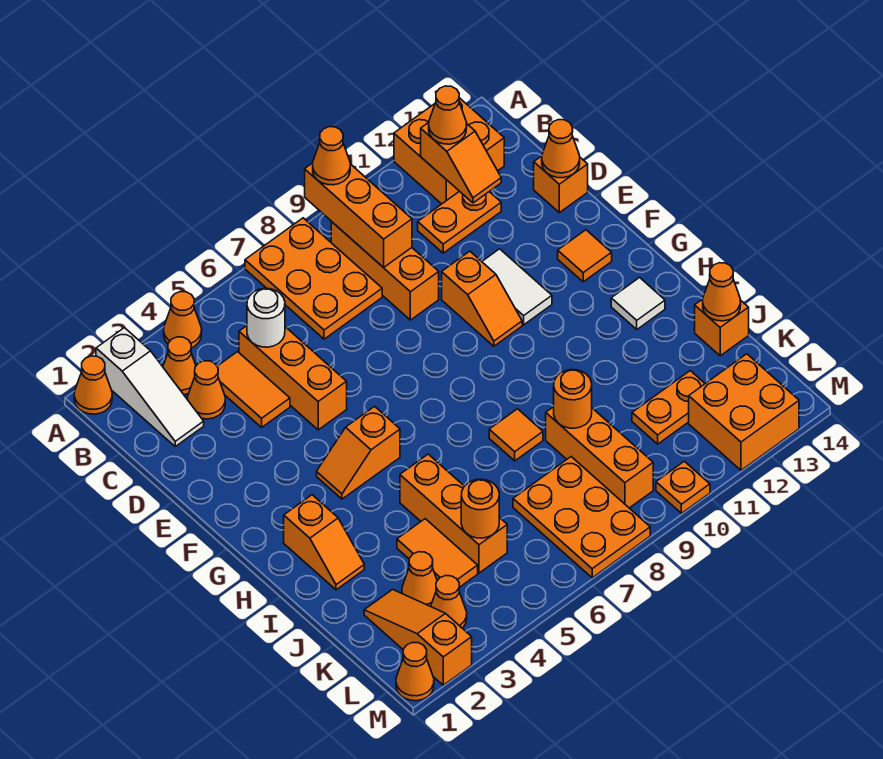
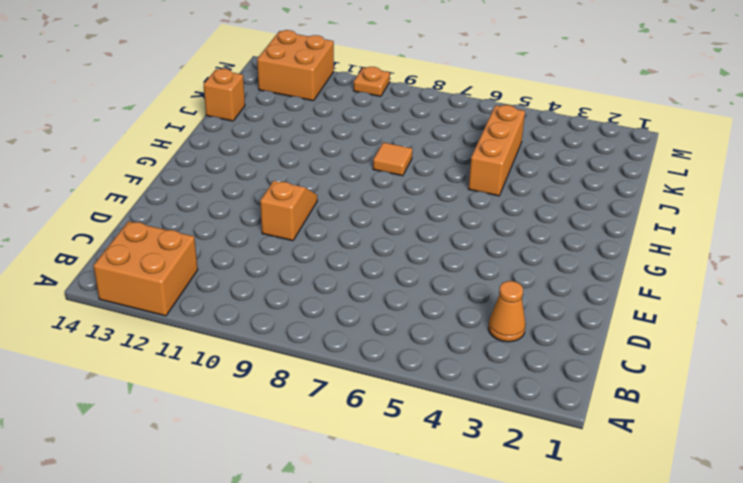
none -> orange 1x1 cone [74,356,112,414]
none -> white 1x3 slope [96,328,204,446]
none -> orange 1x1 cone [164,292,202,348]
none -> orange 2x3 plate [245,218,382,339]

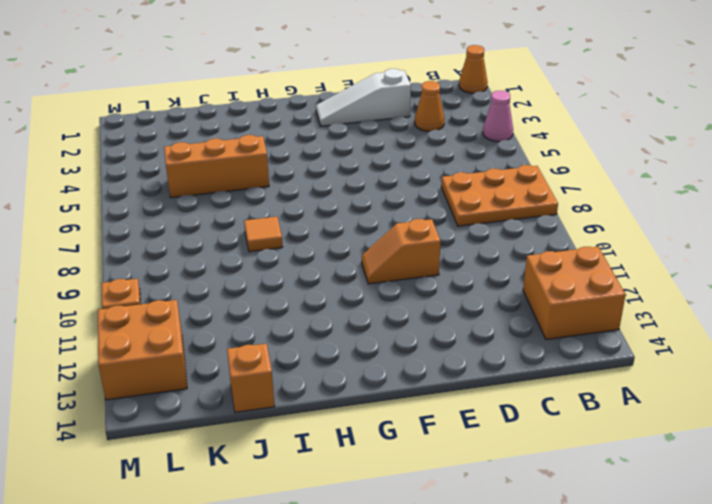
pink 1x1 cone [483,91,513,142] -> orange 1x1 cone [164,292,202,348]
white 1x3 slope [316,69,411,126] -> white 1x3 slope moved to [96,328,204,446]
none -> orange 1x1 cone [163,337,196,395]
none -> orange 1x3 brick [331,222,439,320]
none -> orange 1x2 tile [217,352,290,427]
none -> orange 1x3 brick [239,326,347,430]

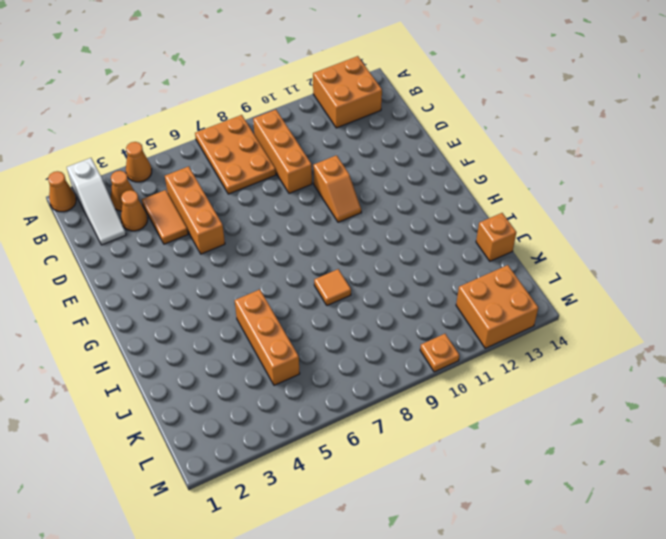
none -> orange 1x2 plate [418,191,501,253]
none -> orange 1x1 brick [534,156,588,213]
none -> white 1x2 tile [482,249,552,325]
none -> orange 1x1 tile [558,230,612,282]

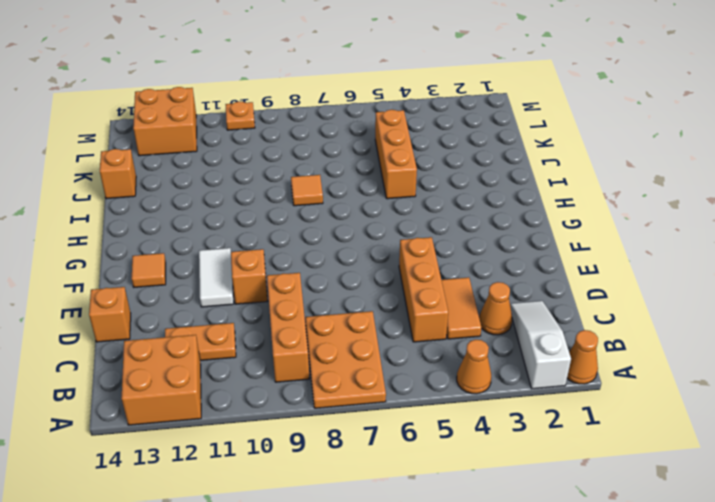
none -> orange 1x1 cone [163,337,196,395]
none -> orange 1x2 slope [317,406,400,499]
none -> orange 1x2 slope [284,495,364,590]
none -> white 1x1 tile [611,278,665,329]

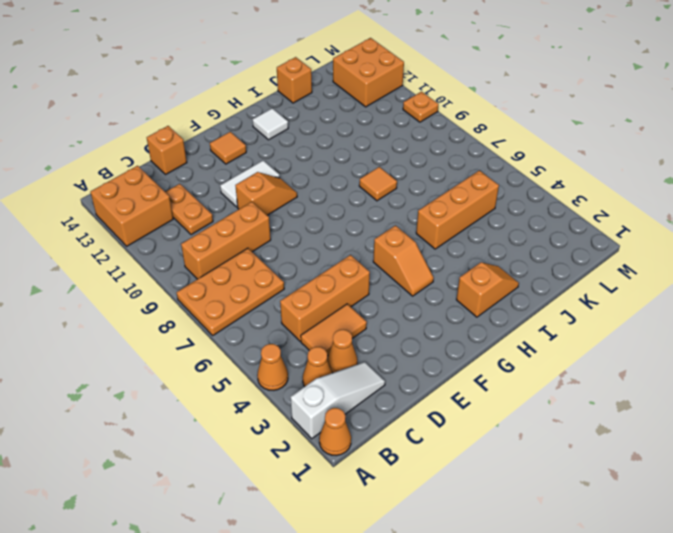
none -> orange 1x2 tile [397,519,478,587]
none -> orange 1x3 brick [546,407,653,508]
none -> orange 1x3 slope [364,590,472,685]
none -> orange 1x1 cone [402,552,437,606]

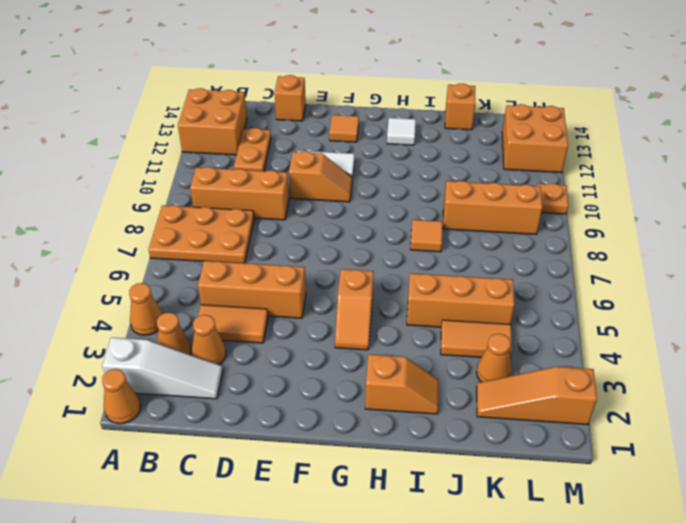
none -> orange 2x3 plate [513,457,650,578]
none -> orange 1x2 plate [632,371,705,444]
none -> orange 1x1 cone [431,576,467,628]
none -> orange 1x1 cone [396,643,434,701]

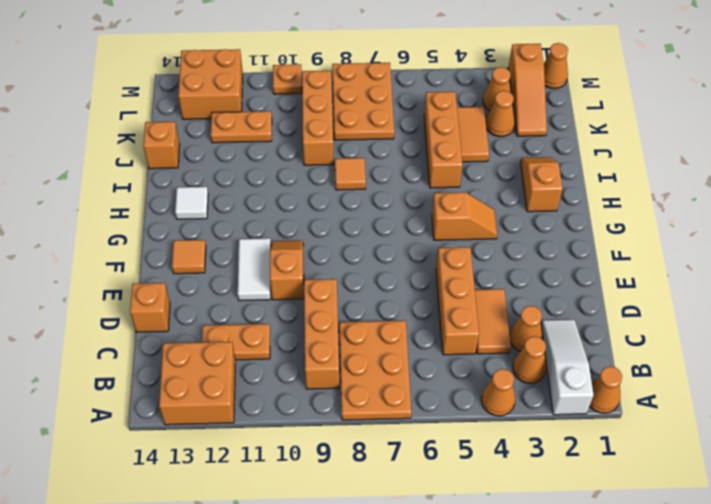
none -> orange 1x3 brick [305,163,412,268]
none -> orange 1x2 slope [421,123,501,203]
none -> white 1x1 round brick [247,288,285,347]
none -> orange 1x1 cone [542,120,580,178]

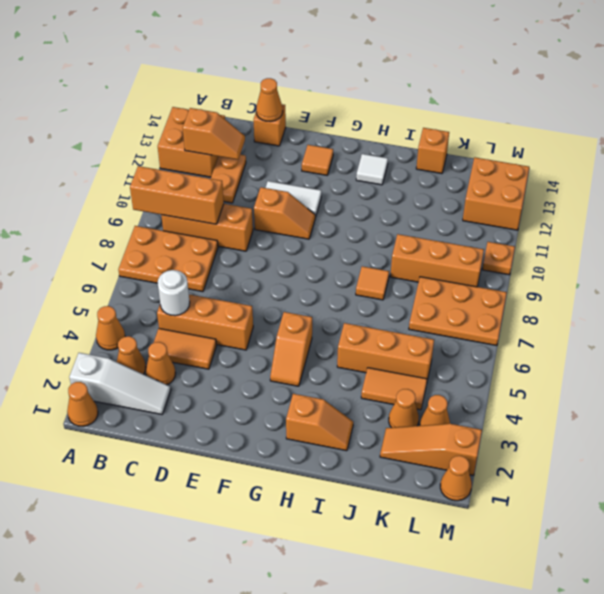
none -> orange 1x2 plate [632,371,705,444]
none -> orange 1x1 round brick [554,370,592,428]
none -> orange 1x1 cone [703,263,741,321]
none -> orange 1x1 round brick [461,479,499,538]

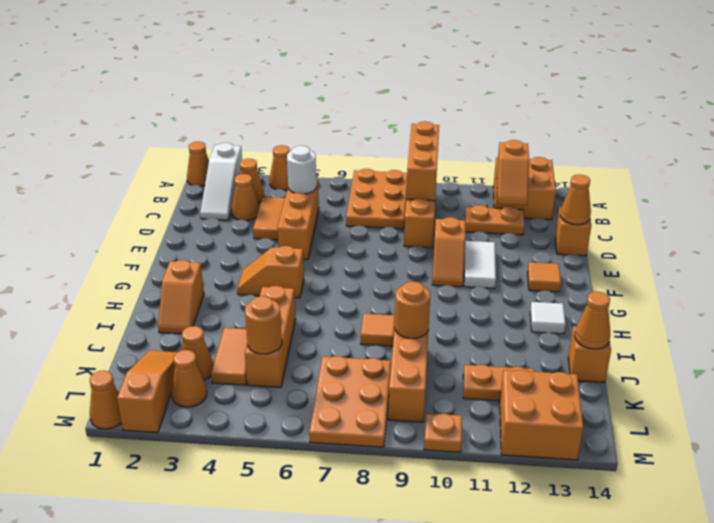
none -> orange 1x1 cone [313,127,350,185]
none -> orange 1x1 cone [429,86,467,144]

